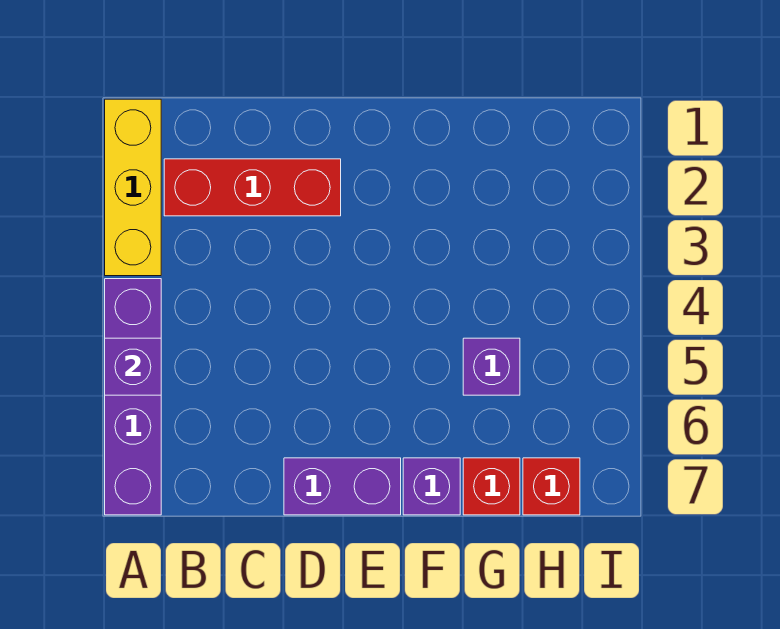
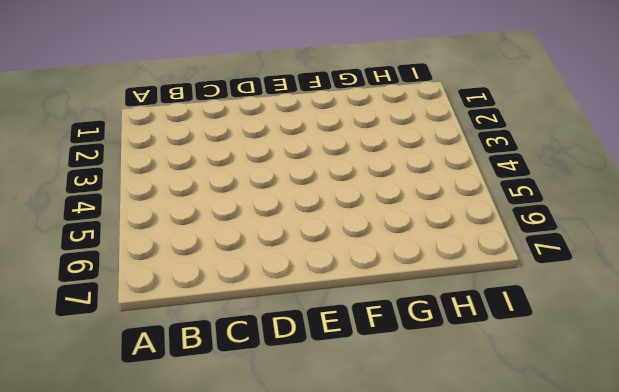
none -> yellow 1x3 brick [105,99,161,276]
none -> purple 1x4 brick [105,279,161,515]

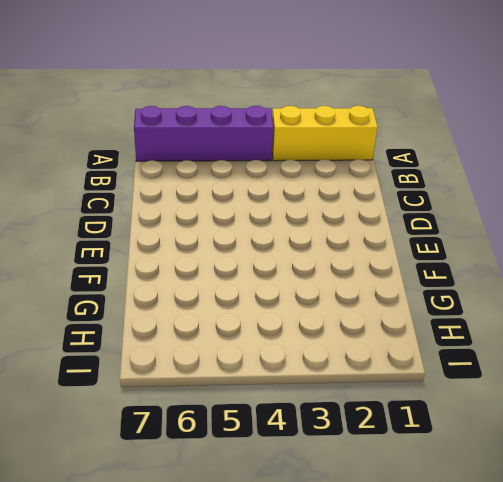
none -> red 1x3 brick [164,159,341,216]
none -> purple 1x2 brick [284,458,401,515]

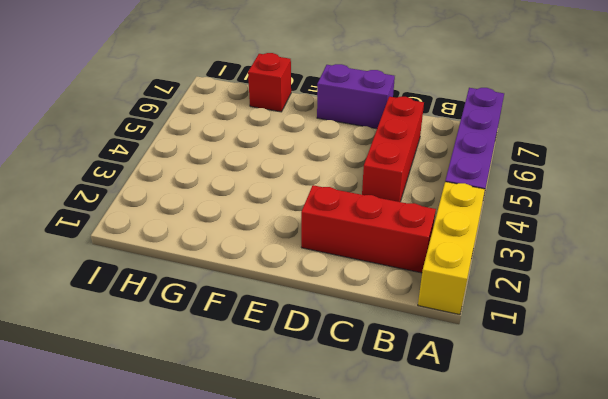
red 1x3 brick [362,97,424,202] -> none
none -> purple 1x1 brick [403,458,460,515]
none -> purple 1x1 brick [463,338,520,395]

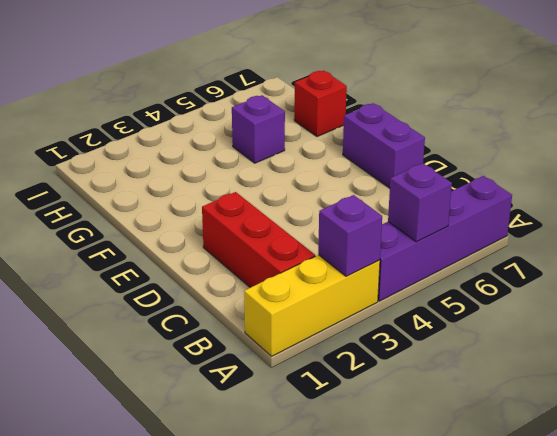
purple 1x1 brick [318,195,382,277] -> purple 1x1 brick moved to [403,458,460,515]
none -> red 1x1 brick [523,458,580,515]

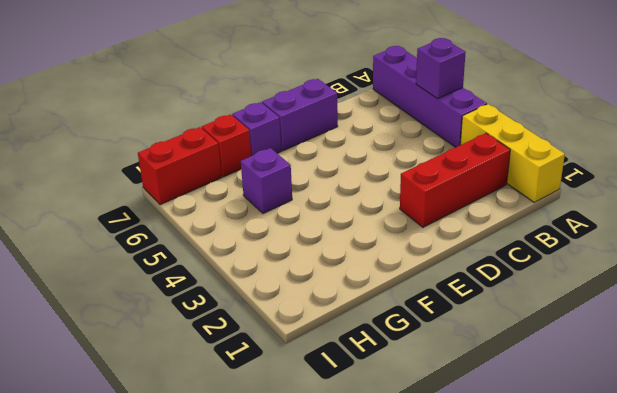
red 1x2 brick [138,127,222,205] -> red 1x1 brick [523,458,580,515]

